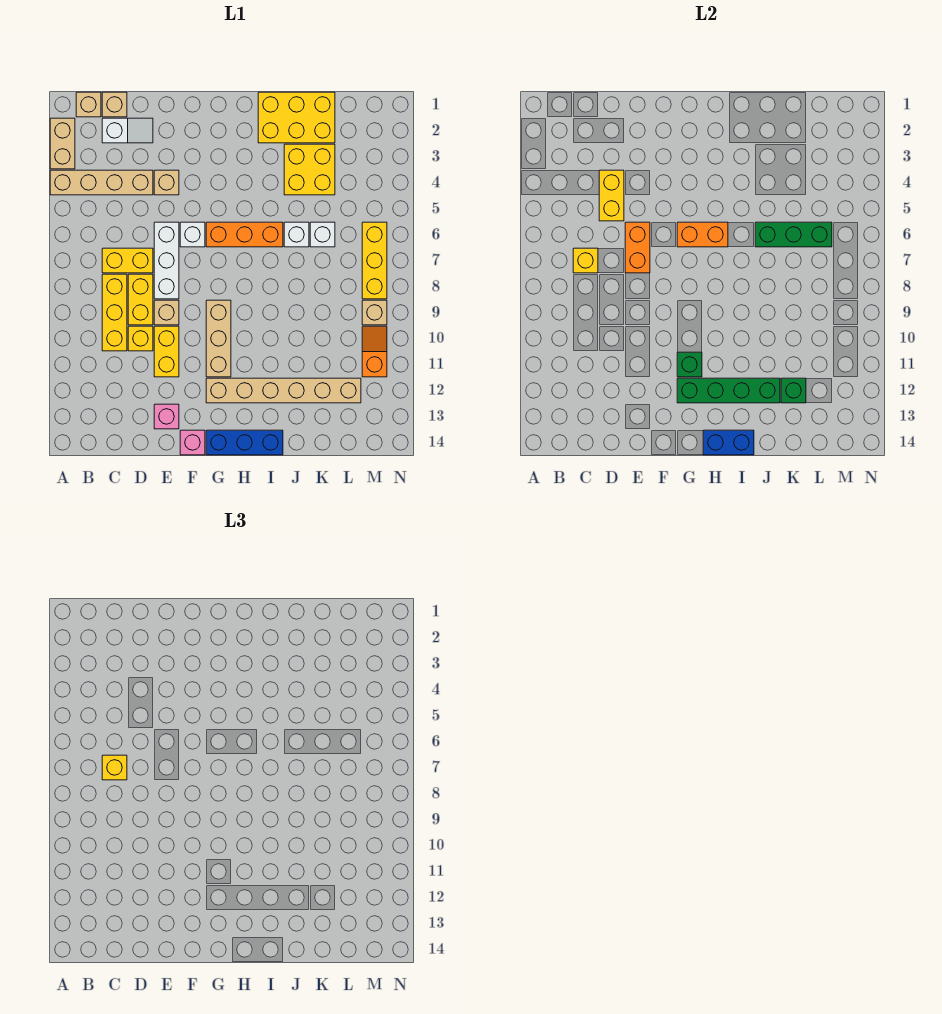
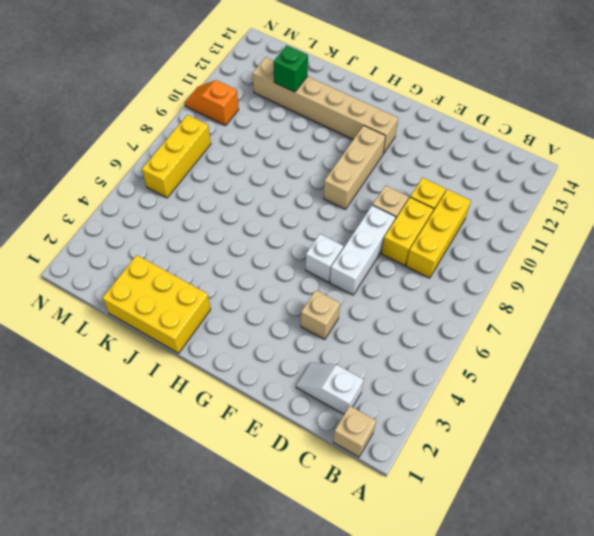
orange 1x2 slope [184,80,239,126] -> orange 1x2 slope turned to [362,326,387,377]
none -> tan 1x2 brick [50,118,75,169]
none -> tan 1x4 brick [50,170,153,195]
none -> tan 1x1 brick [102,92,127,117]
none -> yellow 1x2 brick [102,248,153,273]

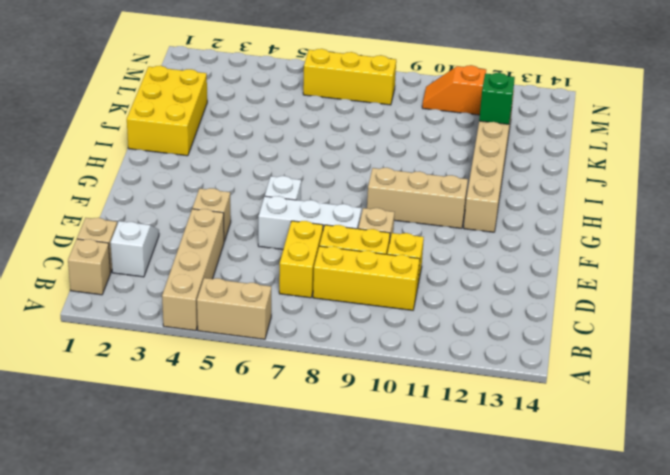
tan 1x2 brick [197,278,271,339] -> tan 1x2 brick moved to [50,118,75,169]
none -> yellow 1x2 brick [154,326,179,377]
none -> pink 1x1 brick [154,404,179,429]
none -> pink 1x1 brick [180,430,205,455]
none -> orange 1x3 brick [206,222,283,247]

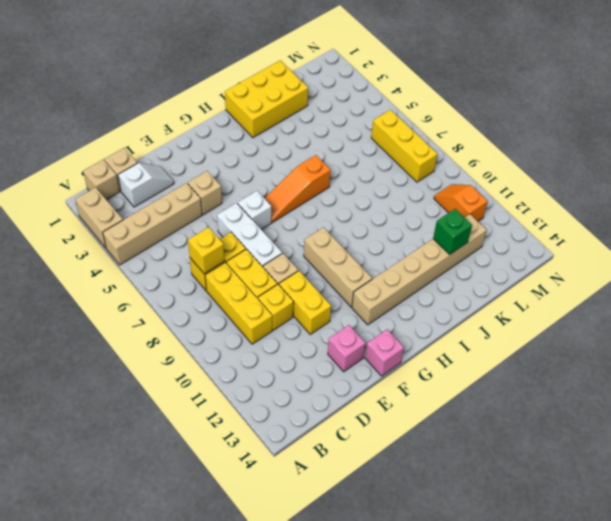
orange 1x3 slope [264,155,331,222] -> orange 1x3 brick [206,222,283,247]
none -> blue 1x3 brick [206,430,283,455]
none -> yellow 2x2 brick [284,144,335,195]
none -> white 1x1 brick [284,222,309,247]
none -> white 1x1 brick [310,222,335,247]

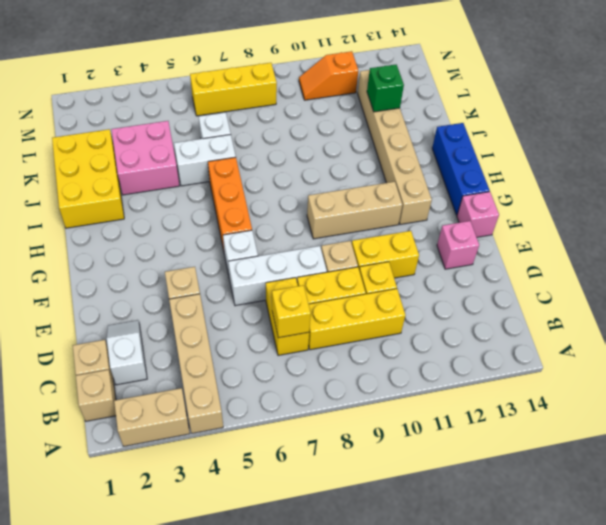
pink 2x2 brick [111,121,179,195] -> yellow 2x2 brick [284,144,335,195]
white 1x2 brick [174,135,236,186] -> white 1x1 brick [284,222,309,247]
none -> tan 1x1 brick [362,300,387,325]
none -> yellow 1x2 brick [599,170,624,221]
none -> orange 1x2 brick [625,222,650,273]
none -> orange 1x2 brick [677,222,728,247]

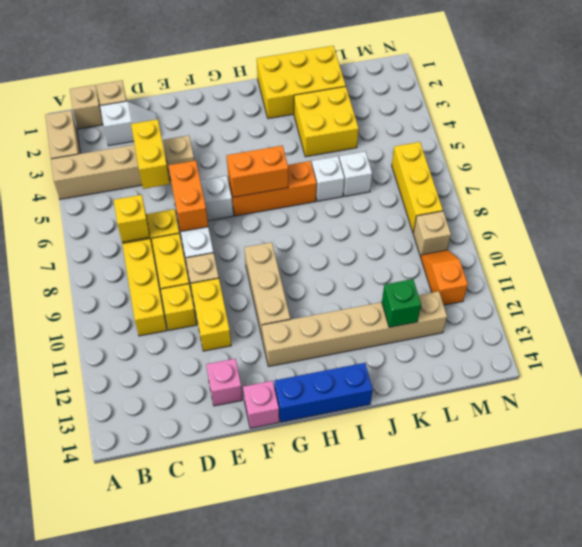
none -> green 1x1 brick [677,352,702,377]
none -> green 1x4 brick [677,378,780,403]
none -> blue 1x2 brick [703,430,754,455]
none -> green 1x3 brick [755,222,832,247]

